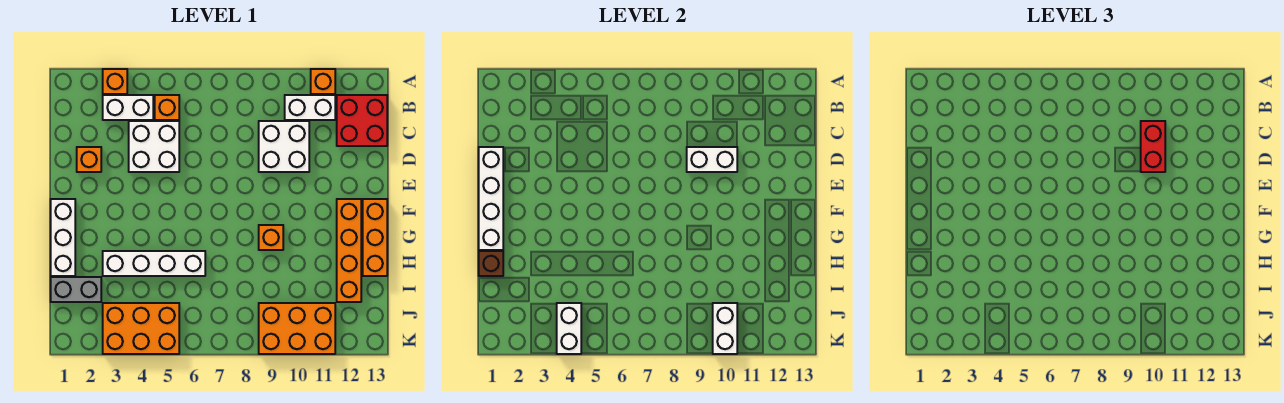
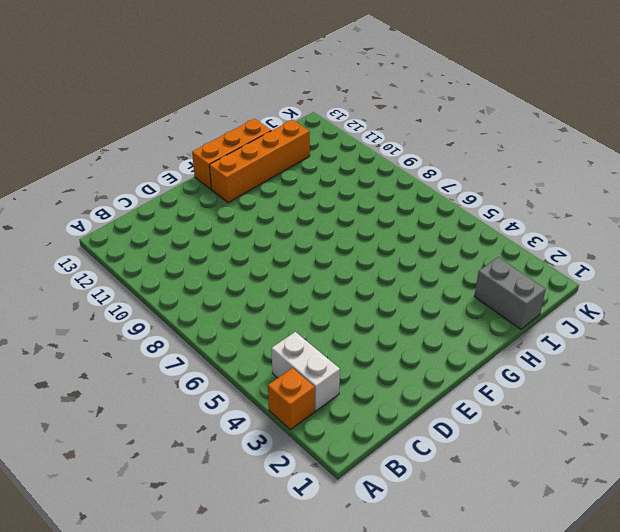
none -> orange 1x1 brick [311,69,335,94]
none -> orange 1x1 brick [155,95,179,120]
none -> white 1x2 brick [285,95,335,120]

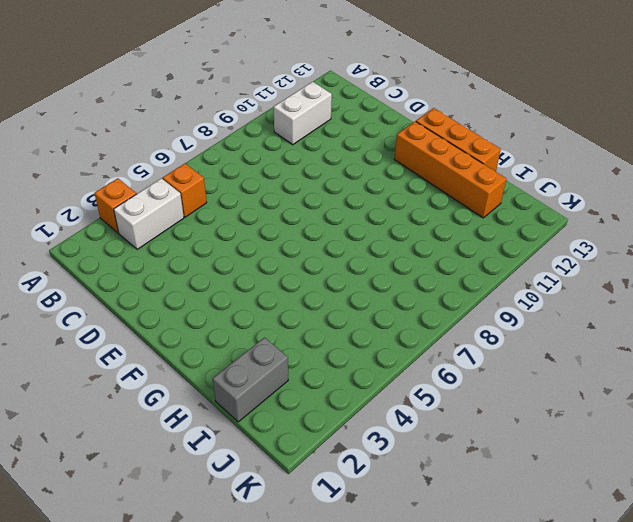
none -> orange 1x1 brick [311,69,335,94]
none -> red 2x2 brick [337,95,387,146]
none -> white 2x2 brick [129,121,179,172]

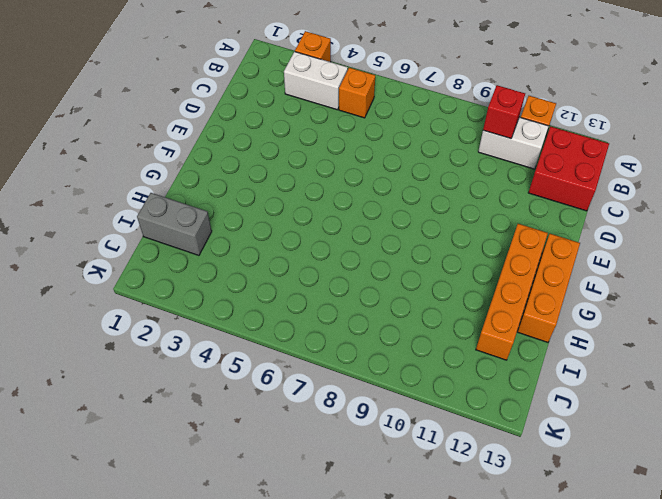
red 1x1 brick [483,85,525,139] -> none
none -> white 2x2 brick [129,121,179,172]
none -> white 2x2 brick [259,121,309,172]
none -> orange 1x1 brick [77,147,101,172]

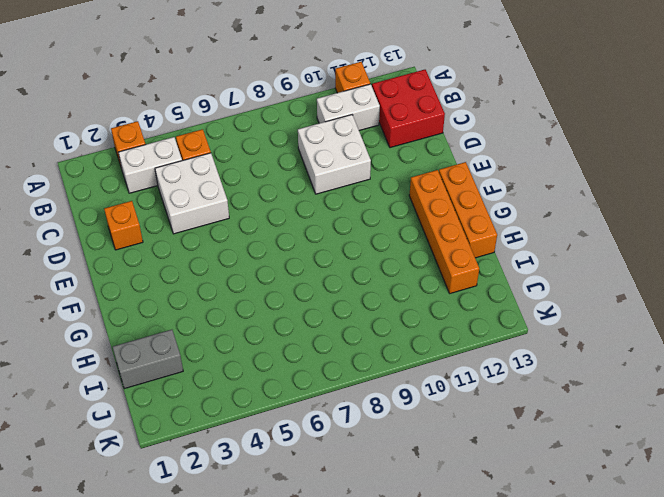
none -> white 1x3 brick [51,199,75,276]
none -> orange 1x1 brick [259,225,283,250]
none -> white 1x4 brick [103,251,205,276]

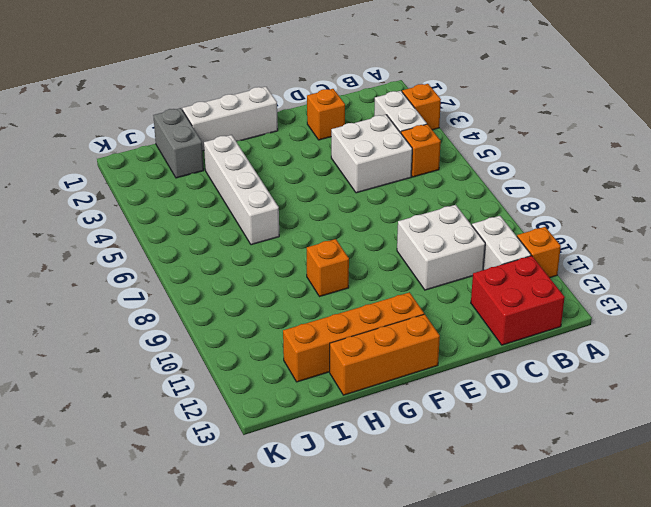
none -> orange 2x3 brick [103,303,179,354]
none -> orange 2x3 brick [259,303,335,354]
none -> white 1x4 brick [479,147,503,250]

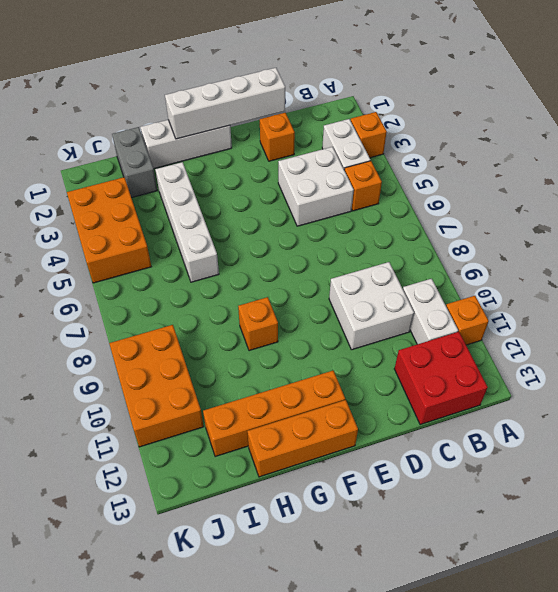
none -> white 1x2 brick [687,147,737,172]
none -> brown 1x1 brick [479,251,503,276]
none -> white 1x2 brick [557,303,581,354]

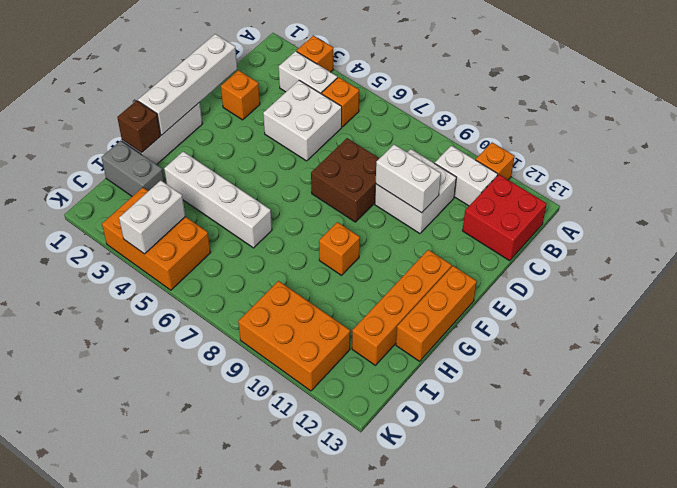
brown 2x2 brick [311,138,379,222] -> none
none -> white 1x2 brick [713,303,737,354]
none -> red 1x2 brick [1141,121,1165,172]

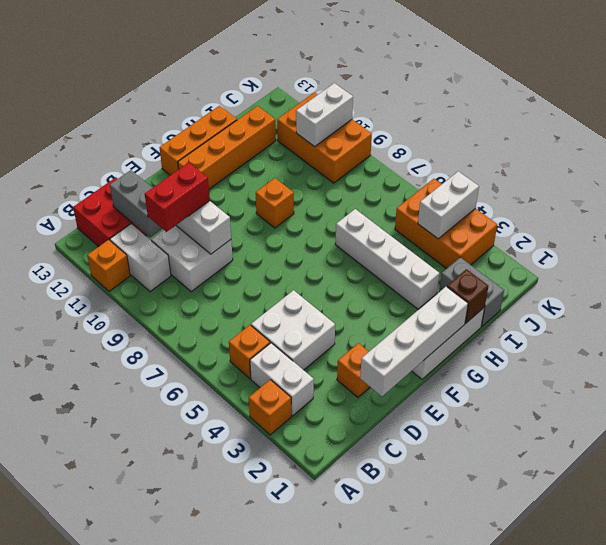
grey 1x2 brick [110,170,162,238] -> none

